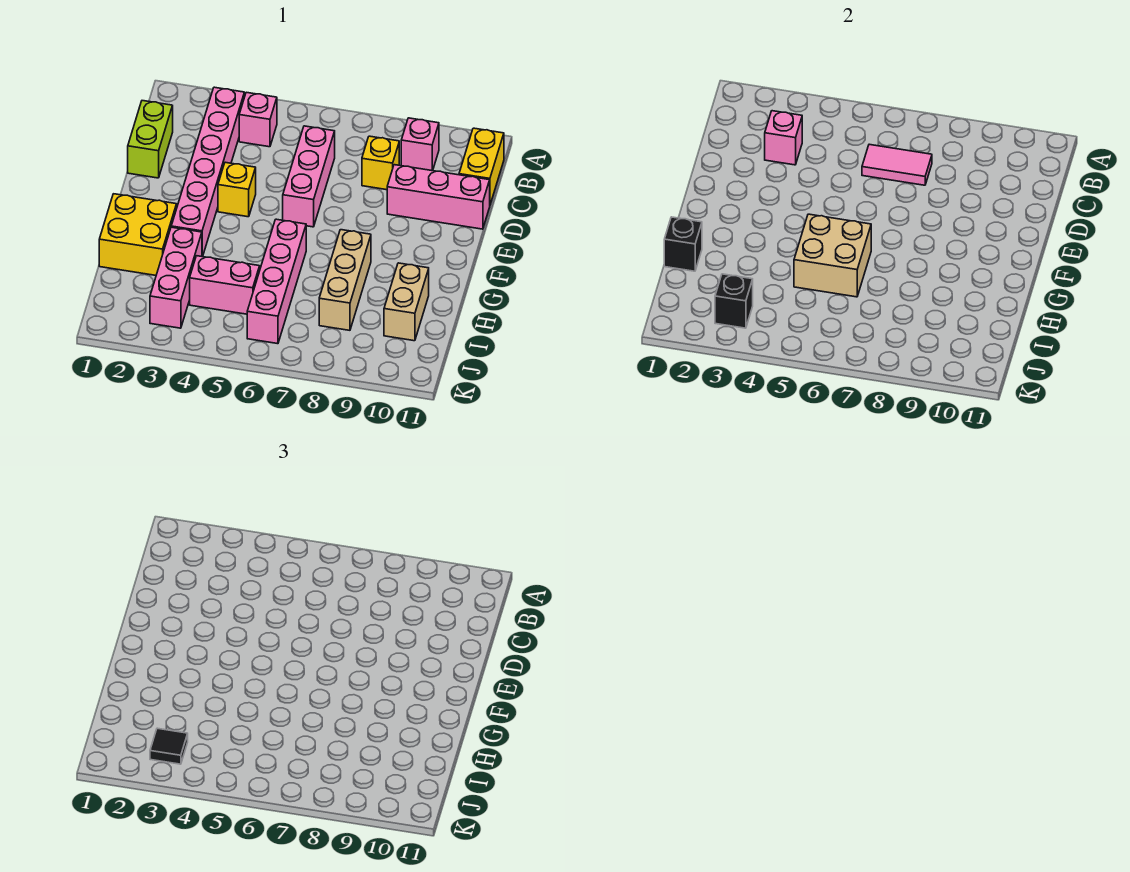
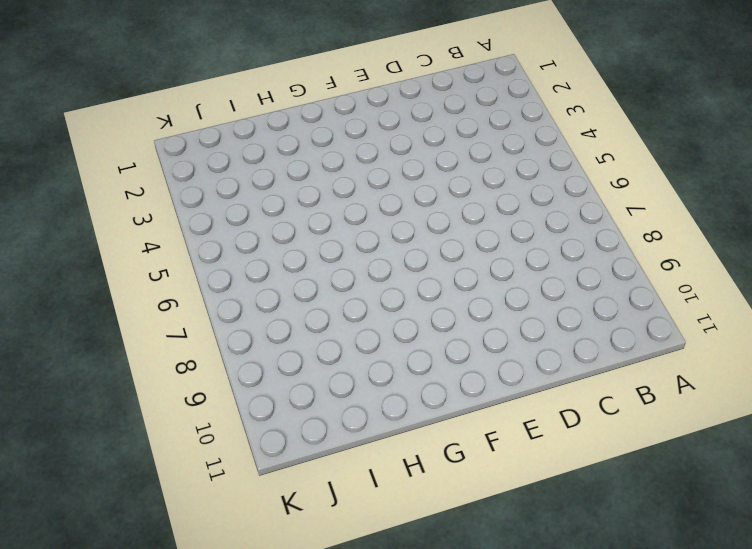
none -> pink 1x6 brick [171,87,244,257]
none -> pink 1x1 brick [239,92,277,147]
none -> pink 1x1 brick [401,118,439,171]

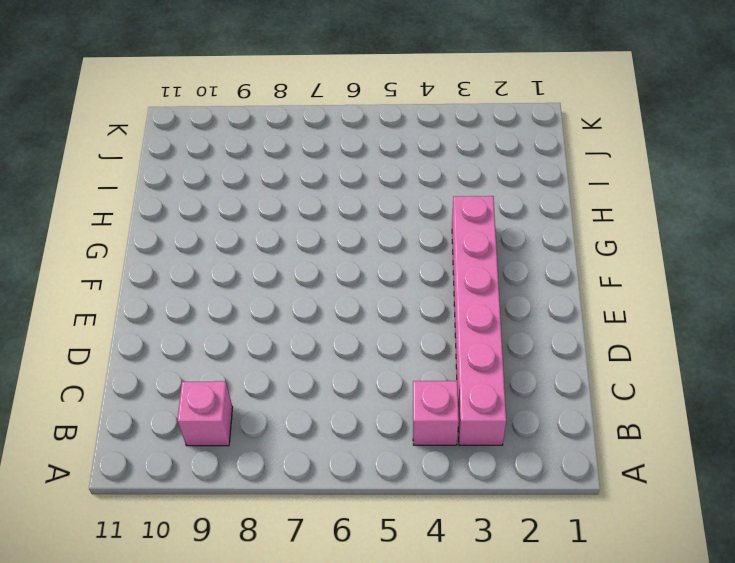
none -> yellow 1x2 brick [459,128,504,204]
none -> lime 1x2 brick [128,101,173,178]
none -> pink 1x3 brick [283,126,335,227]

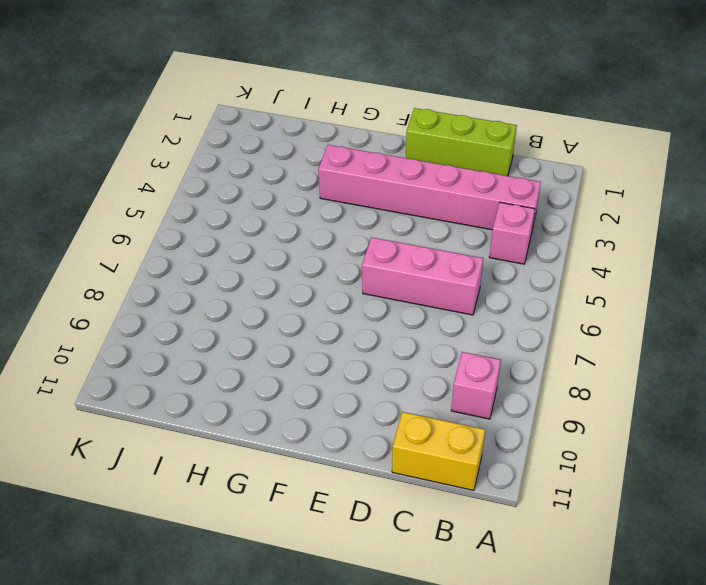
lime 1x3 brick [406,108,517,176] -> lime 1x2 brick [128,101,173,178]
none -> yellow 1x1 brick [362,136,399,190]
none -> pink 1x3 brick [387,165,490,229]
none -> yellow 1x1 brick [218,162,256,217]

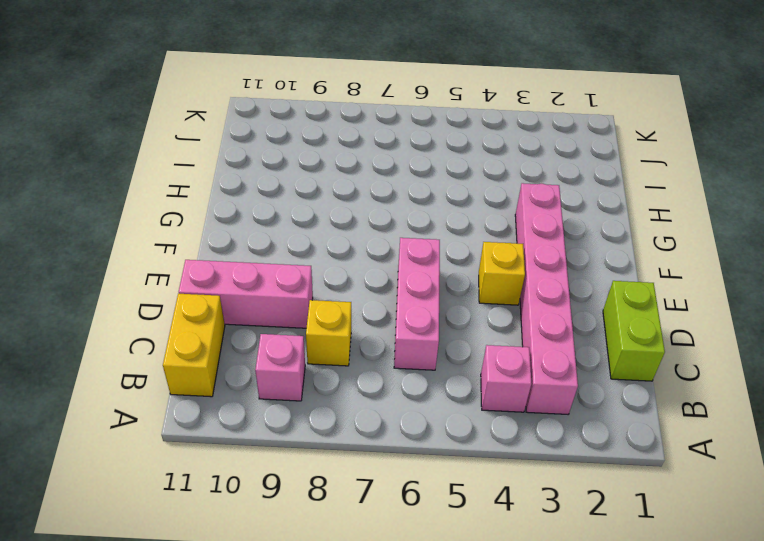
none -> yellow 2x2 brick [99,194,177,275]
none -> pink 1x4 brick [247,219,306,344]
none -> tan 1x3 brick [319,230,371,330]

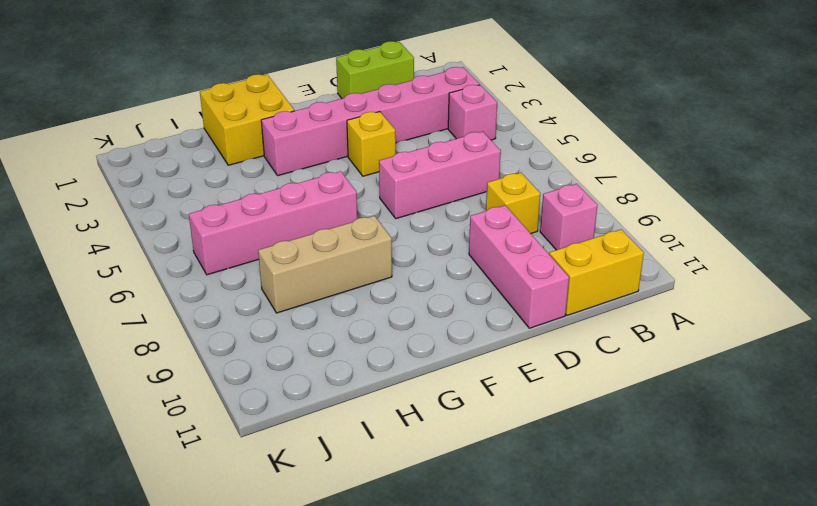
none -> pink 1x3 brick [150,227,202,328]
none -> tan 1x2 brick [384,263,429,341]
none -> pink 1x2 brick [190,256,260,314]

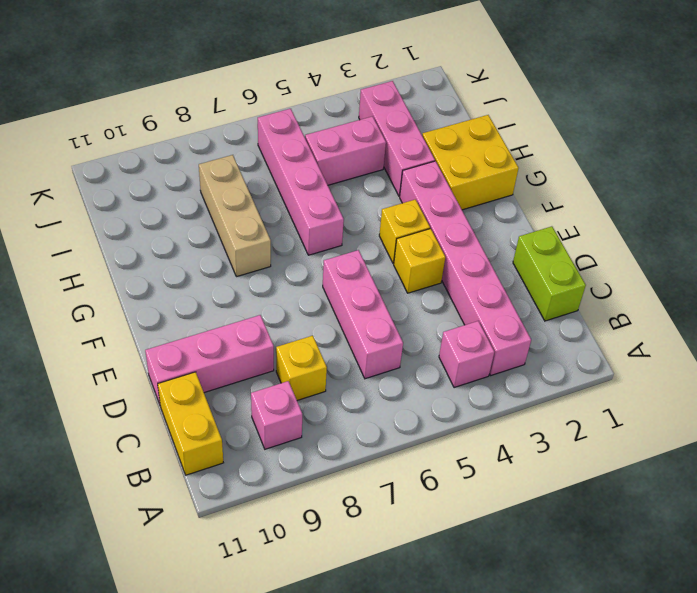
yellow 1x1 brick [379,199,430,264] -> none
none -> tan 1x2 brick [384,263,429,341]
none -> pink 1x1 brick [765,111,802,165]
none -> pink 1x2 tile [862,144,932,185]

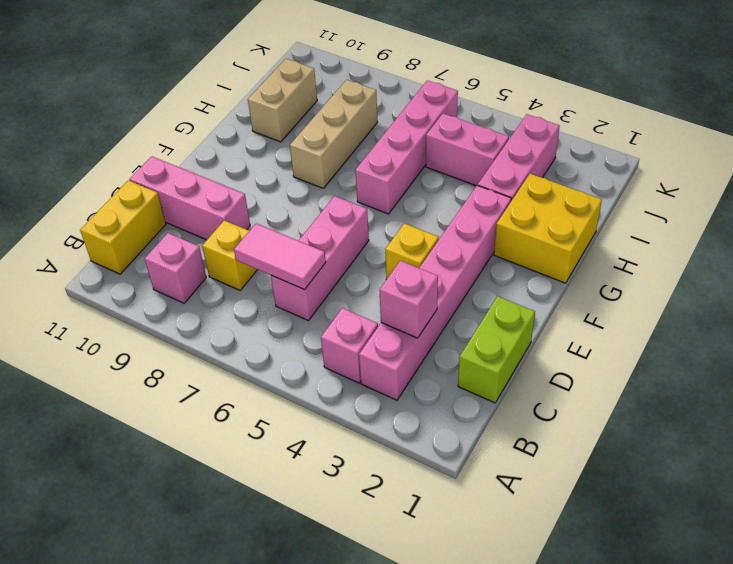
none -> tan 2x2 brick [794,214,871,297]
none -> black 1x1 brick [664,217,702,271]
none -> black 1x1 brick [715,274,753,328]

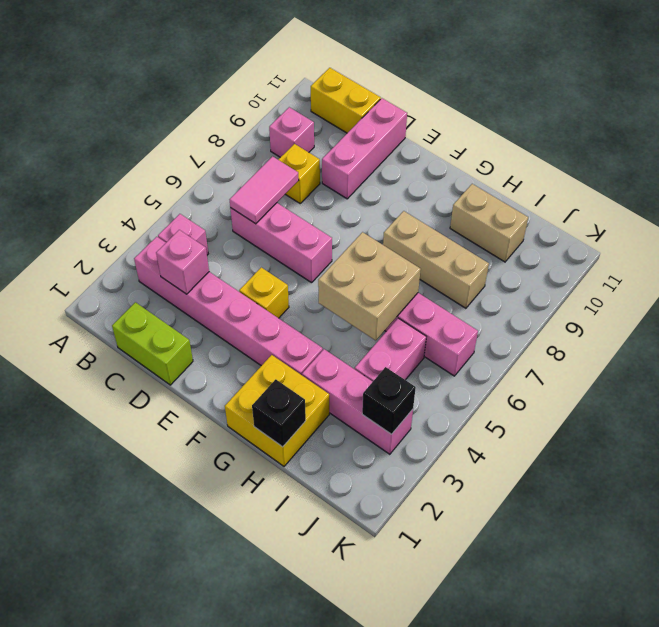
none -> black 1x1 tile [150,728,188,764]

